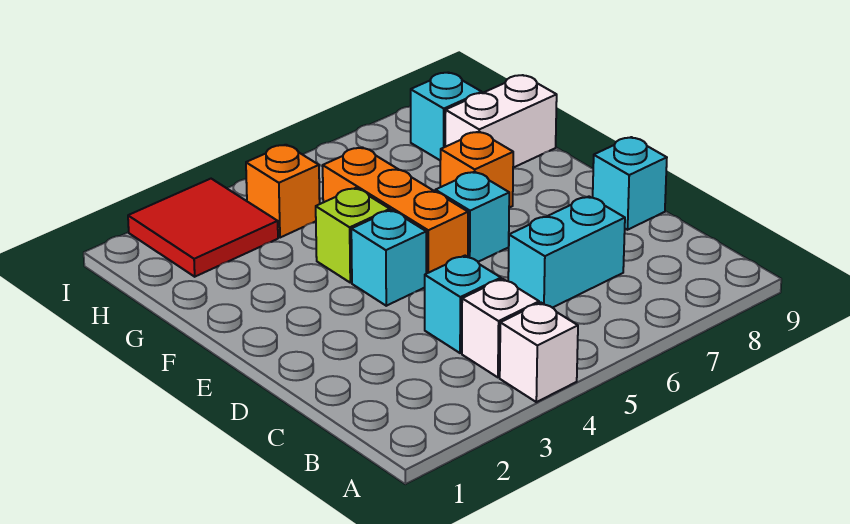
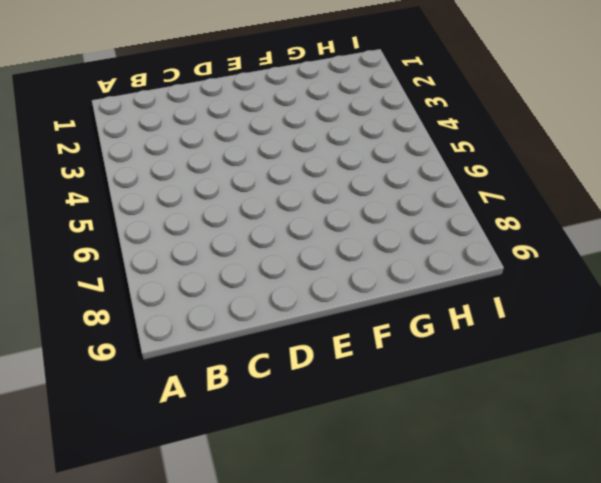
none -> white 1x1 brick [500,303,578,402]
none -> white 1x1 brick [462,279,539,377]
none -> cyan 1x1 brick [425,256,501,353]

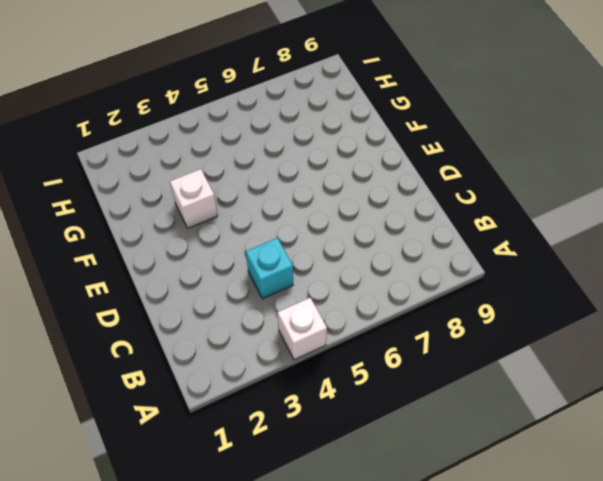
white 1x1 brick [170,169,218,228] -> white 1x1 brick moved to [462,279,539,377]
none -> cyan 1x2 brick [508,197,625,308]
none -> cyan 1x1 brick [593,137,667,230]
none -> cyan 1x1 brick [351,210,426,306]

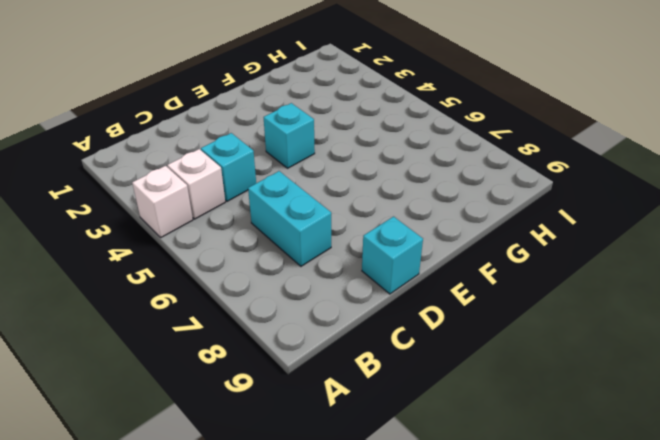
none -> orange 1x3 brick [323,147,468,274]
none -> cyan 1x1 brick [435,172,509,262]
none -> lime 1x1 brick [316,188,390,283]

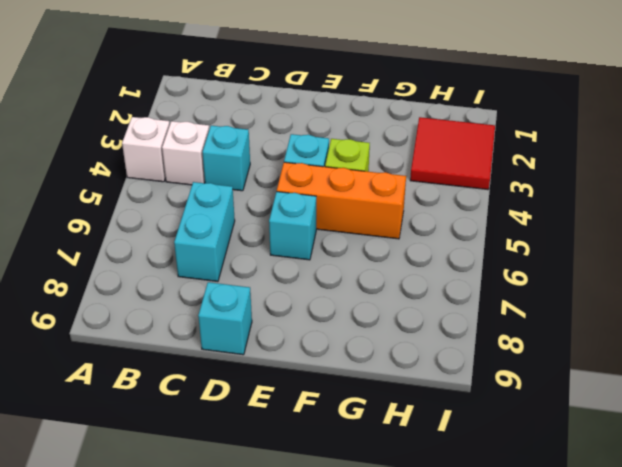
none -> orange 1x1 brick [440,132,513,208]
none -> white 1x2 brick [445,75,557,168]
none -> orange 1x1 brick [246,145,320,238]

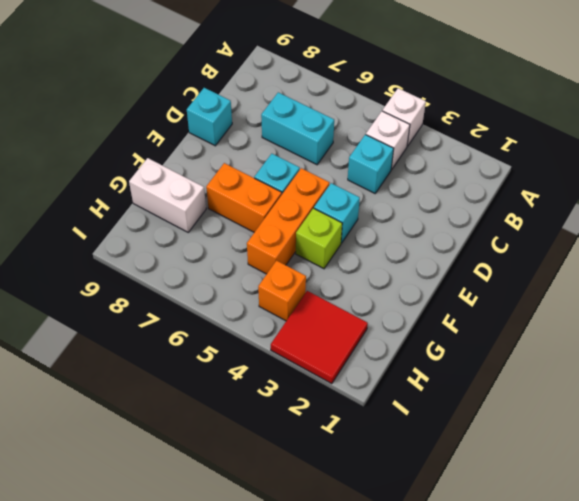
orange 1x2 brick [206,163,282,232] -> orange 1x1 brick [440,132,513,208]
none -> cyan 1x1 brick [410,72,482,160]

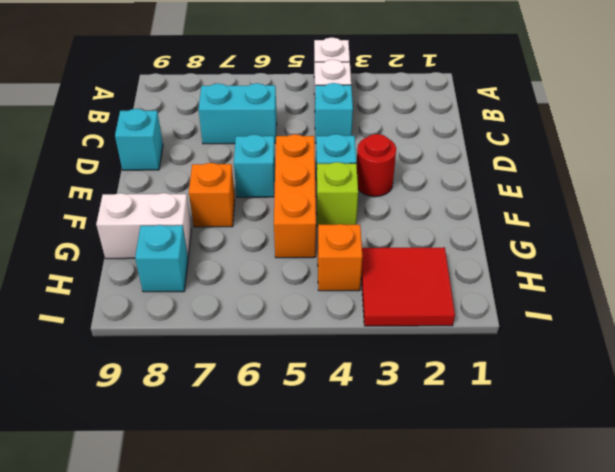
red 1x1 round brick [357,134,396,197] -> none

